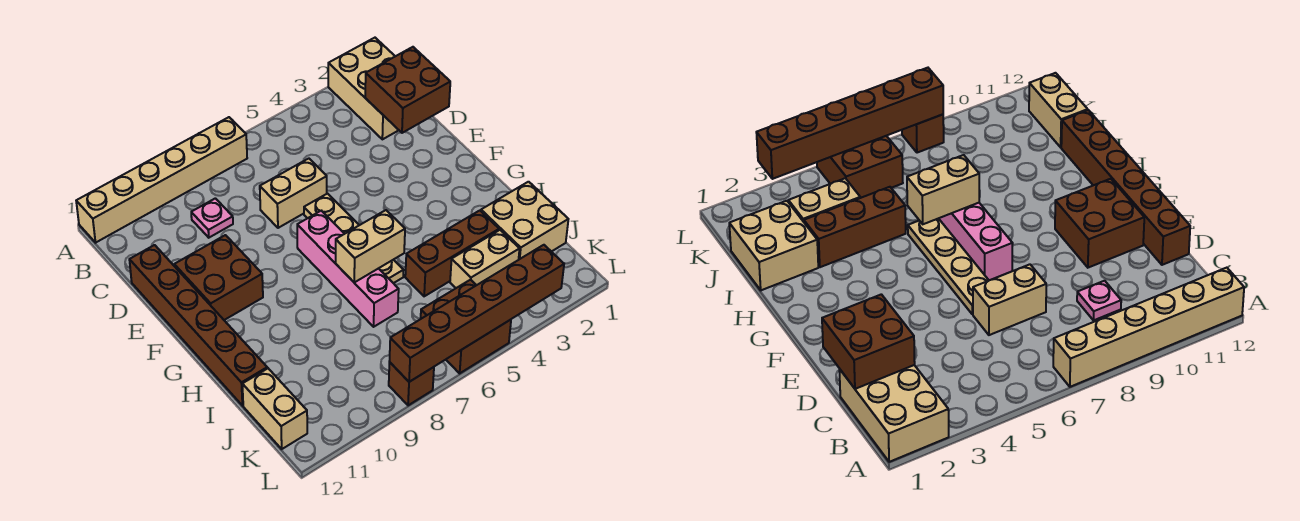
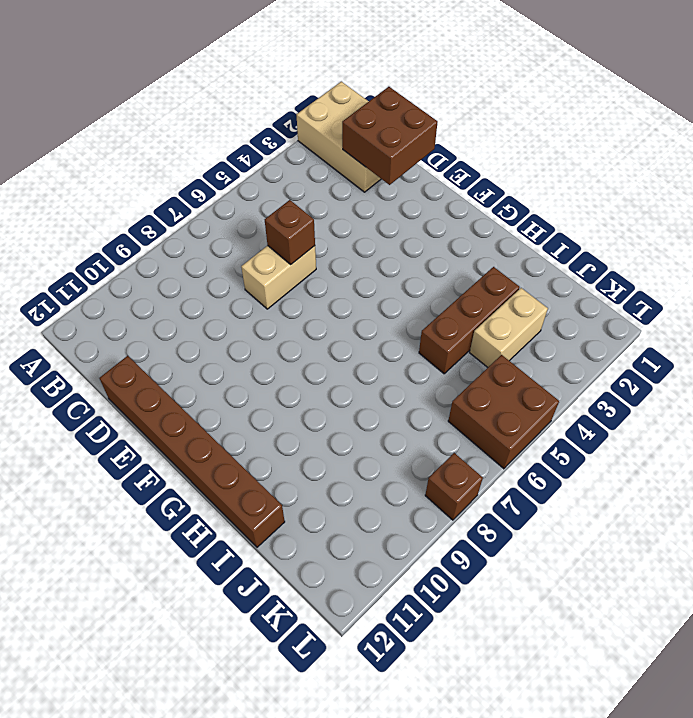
brown 1x1 brick [265,200,315,264] -> none
none -> tan 1x6 brick [76,117,247,243]
none -> pink 1x1 plate [191,198,233,238]
none -> tan 1x4 plate [304,194,404,283]

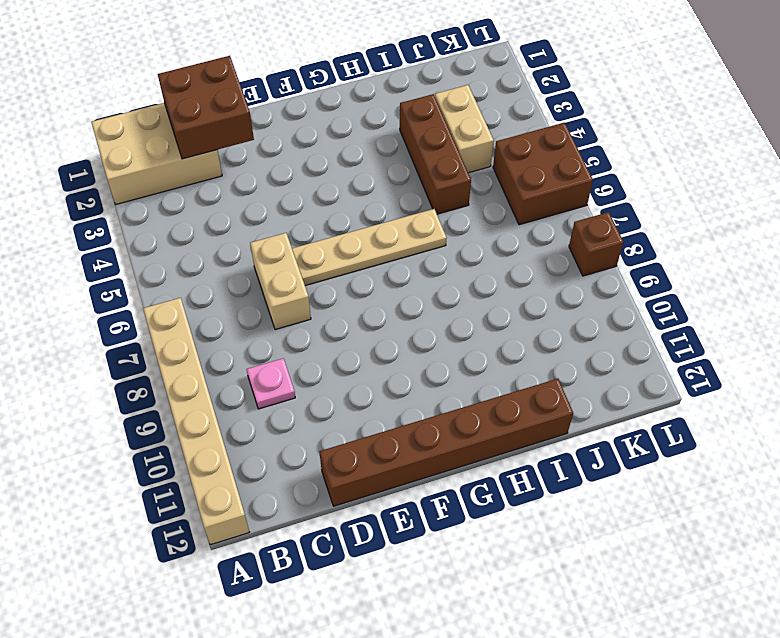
none -> brown 2x2 brick [174,235,263,320]
none -> pink 1x4 brick [297,211,399,327]
none -> tan 2x2 brick [481,182,568,259]

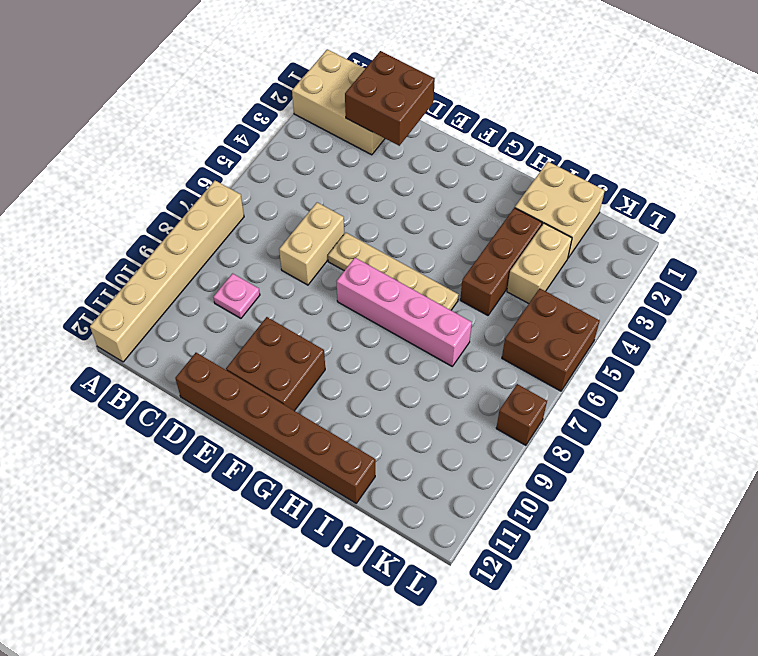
none -> tan 1x2 brick [242,368,307,449]
none -> tan 1x2 brick [336,210,405,283]
none -> brown 1x6 brick [389,245,564,382]

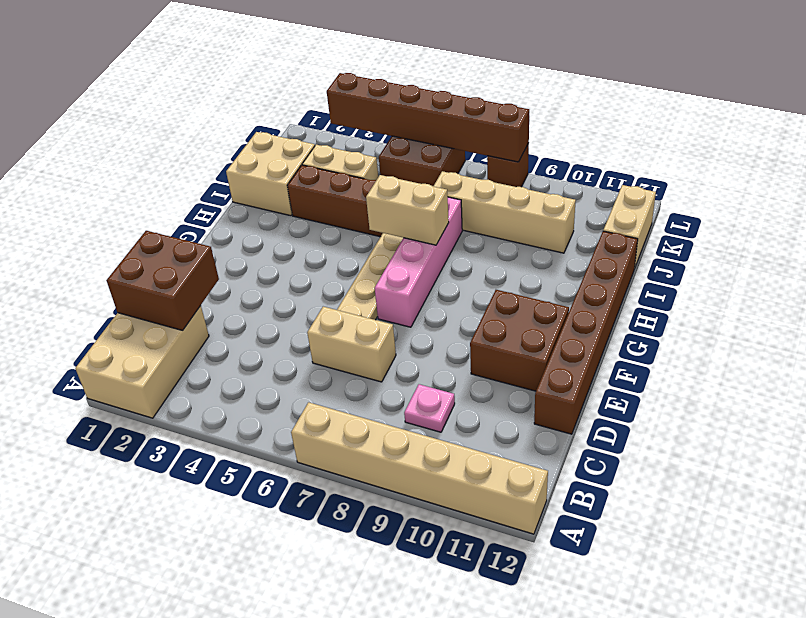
tan 1x4 brick [433,171,576,253] -> none

